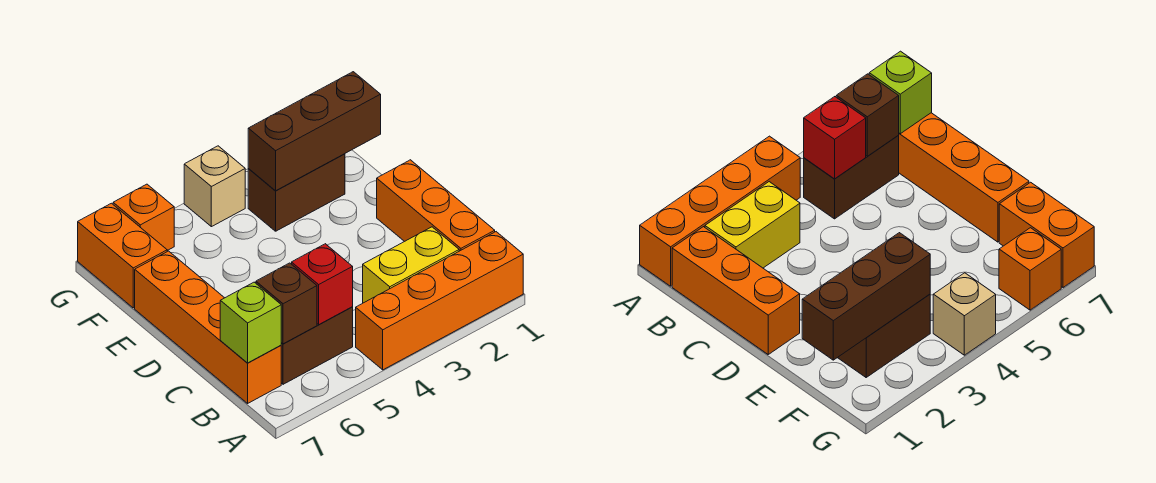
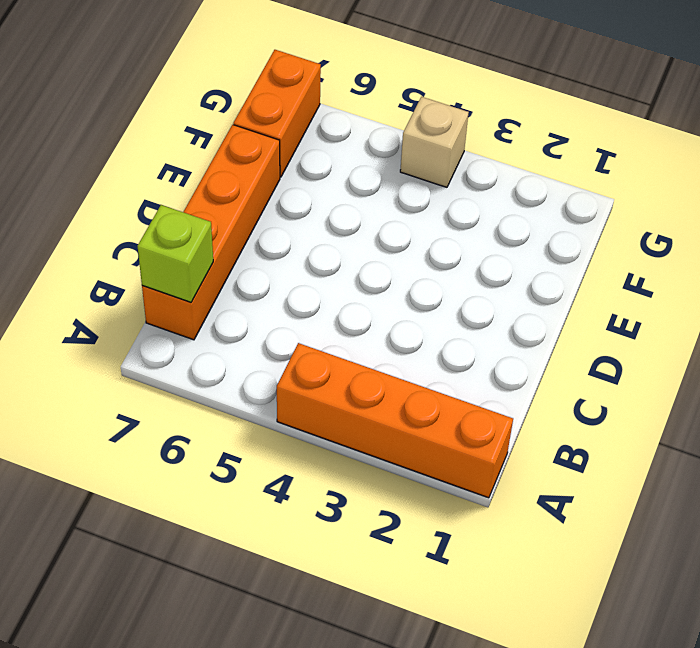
none -> orange 1x3 brick [377,160,495,251]
none -> yellow 1x2 brick [363,227,459,303]
none -> brown 1x2 brick [281,307,353,384]

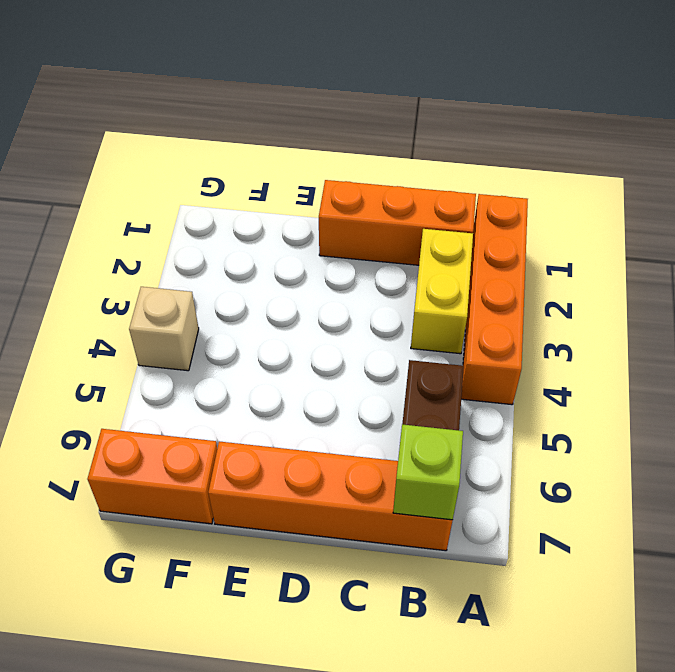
none -> brown 1x2 brick [248,154,345,231]
none -> orange 1x1 brick [113,184,174,251]
none -> red 1x1 brick [292,244,353,325]

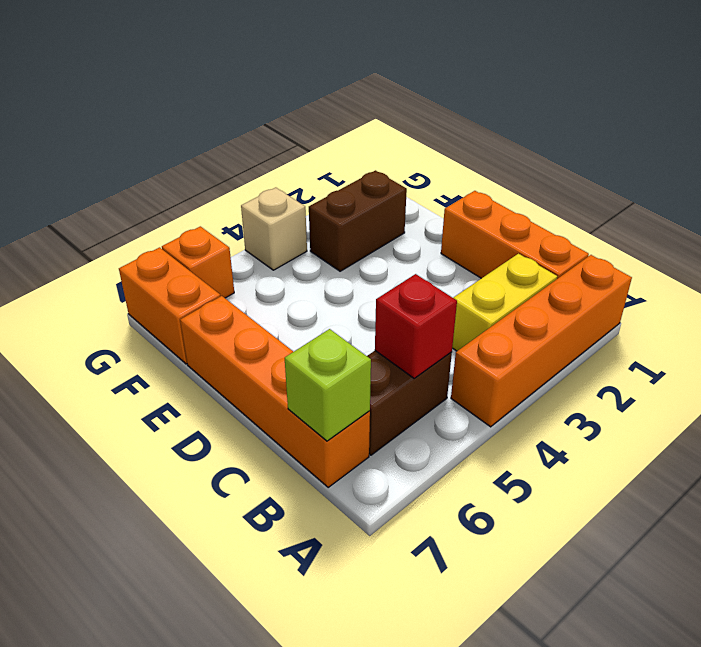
none -> brown 1x1 brick [256,263,317,344]
none -> brown 1x3 brick [248,72,381,191]

